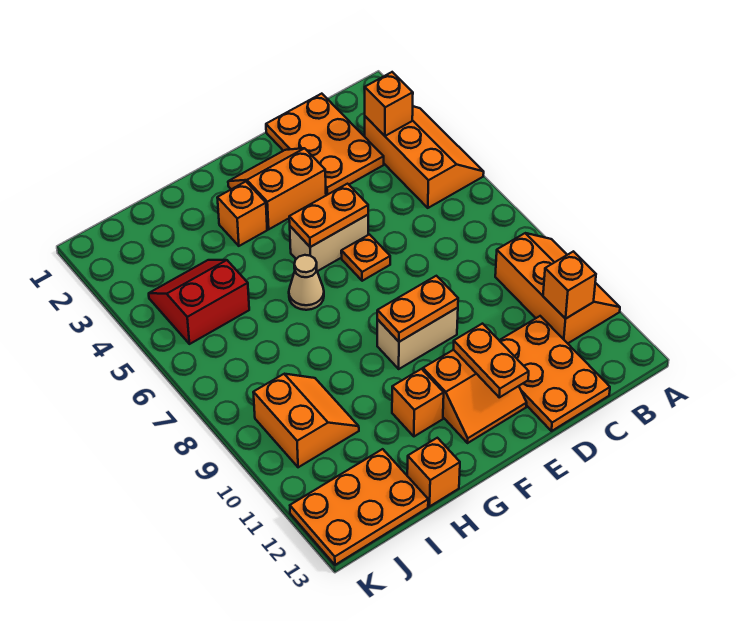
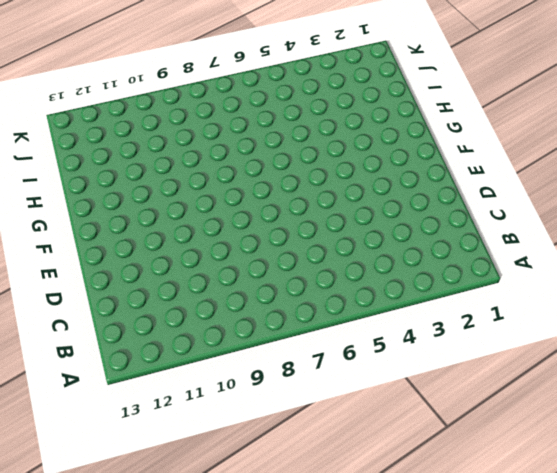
none -> orange 2x3 slope [365,106,484,208]
none -> orange 2x3 slope [495,233,620,343]
none -> orange 2x3 plate [266,94,384,195]

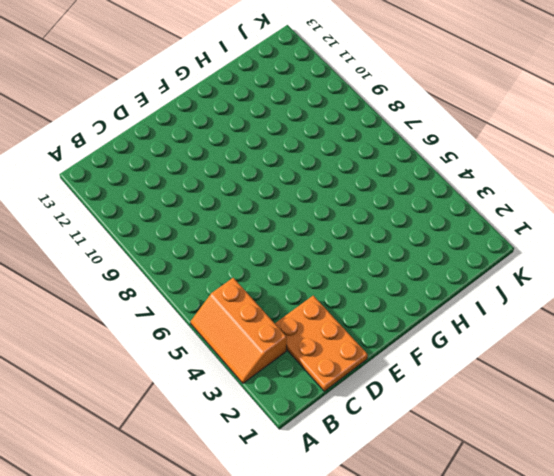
none -> orange 2x3 slope [495,233,620,343]
none -> orange 2x3 plate [499,316,610,431]
none -> orange 2x2 slope [228,148,326,229]

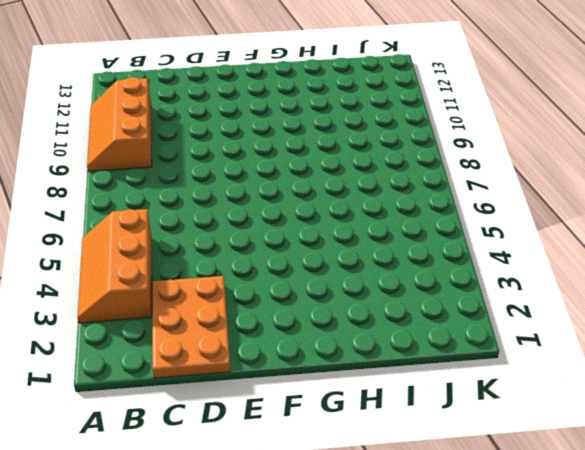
none -> orange 2x3 plate [499,316,610,431]
none -> orange 2x2 slope [228,148,326,229]
none -> tan 1x2 brick [290,215,368,271]

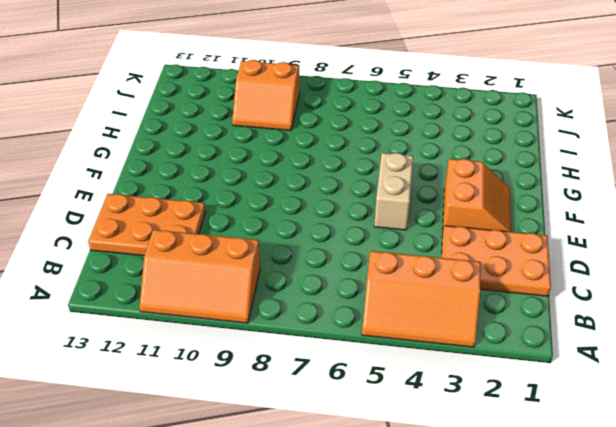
none -> orange 1x1 plate [341,234,390,281]
none -> tan 1x2 brick [377,308,458,369]
none -> orange 2x2 slope [423,350,527,443]

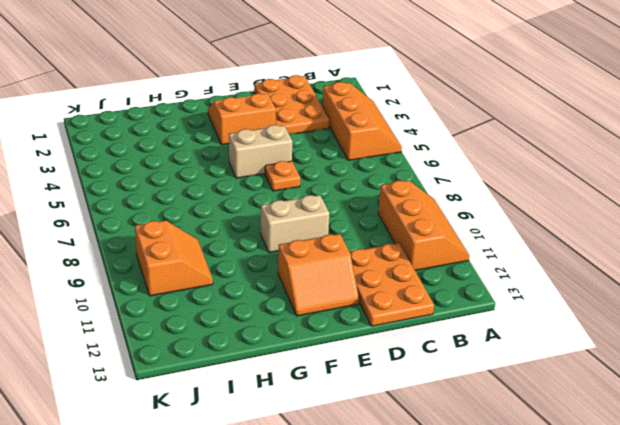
none -> orange 1x1 brick [217,182,267,246]
none -> tan 1x1 cone [289,255,324,310]
none -> orange 1x1 brick [392,369,444,436]

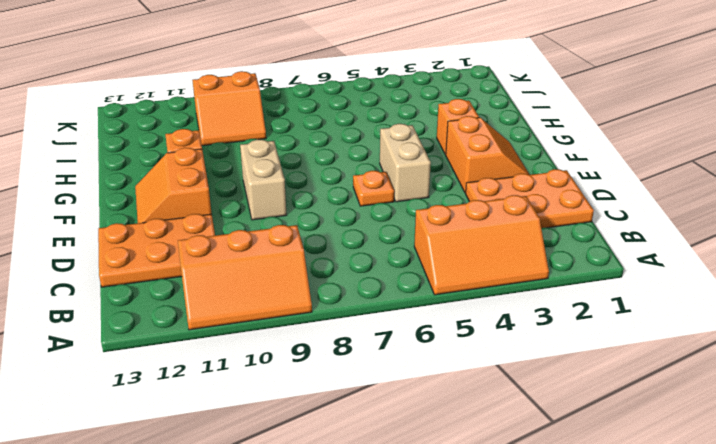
none -> tan 1x1 cone [289,255,324,310]
none -> orange 1x1 brick [407,438,460,506]
none -> red 2x2 slope [149,260,249,344]

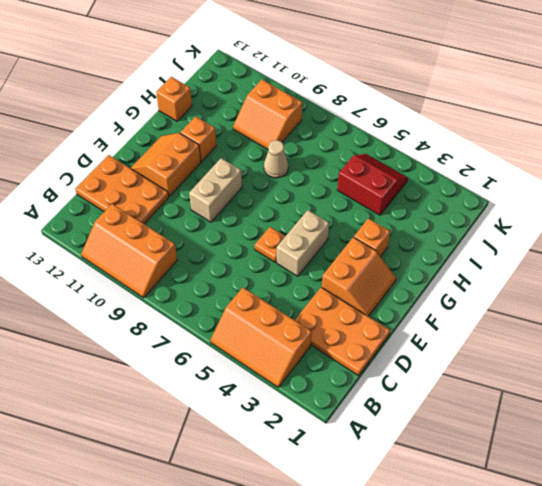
tan 1x1 cone [264,140,288,178] -> tan 1x1 cone moved to [289,255,324,310]
red 2x2 slope [337,154,408,215] -> red 2x2 slope turned to [149,260,249,344]
none -> orange 2x3 plate [290,449,428,565]
none -> orange 1x1 brick [365,72,413,136]
none -> orange 1x1 brick [543,251,596,319]

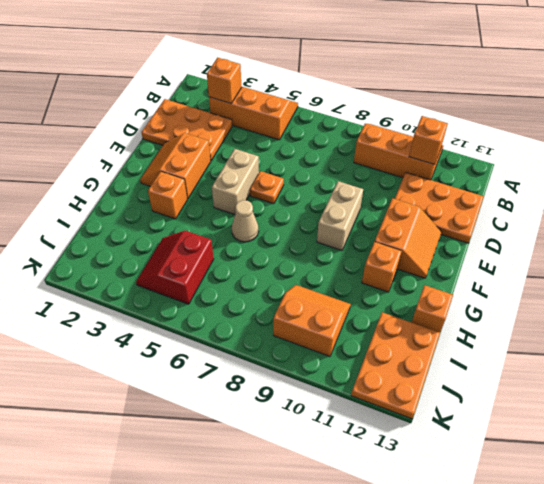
none -> orange 1x2 plate [289,184,368,247]
none -> orange 1x2 plate [377,276,458,342]
none -> orange 1x2 plate [454,324,529,397]

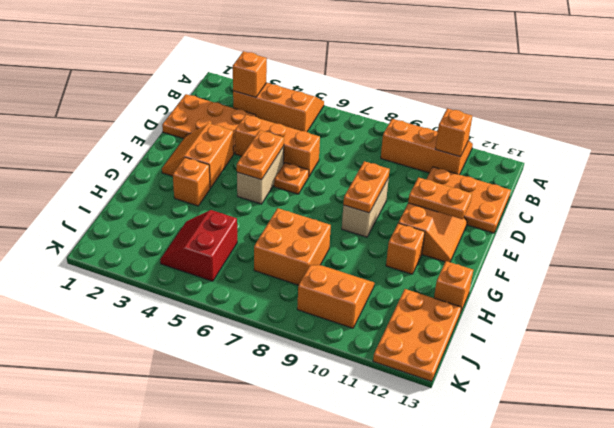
orange 1x3 brick [235,115,320,176] -> none
orange 2x2 brick [254,208,331,285] -> none
none -> tan 1x1 cone [289,255,324,310]

